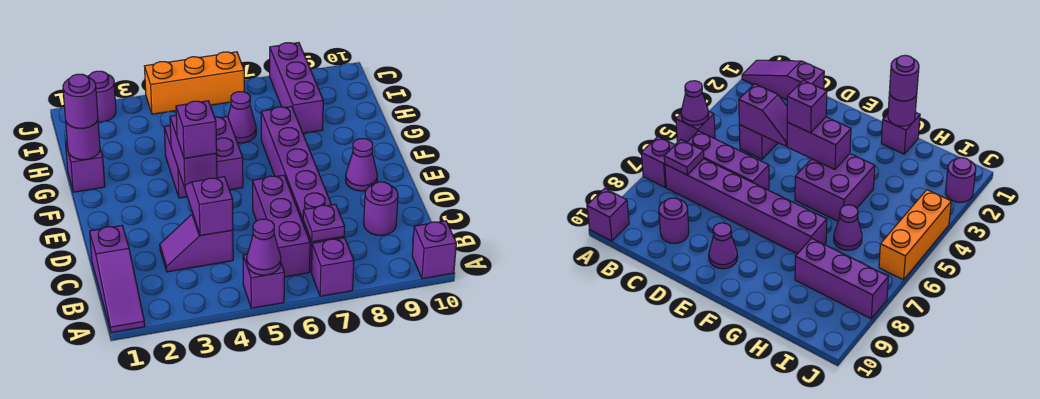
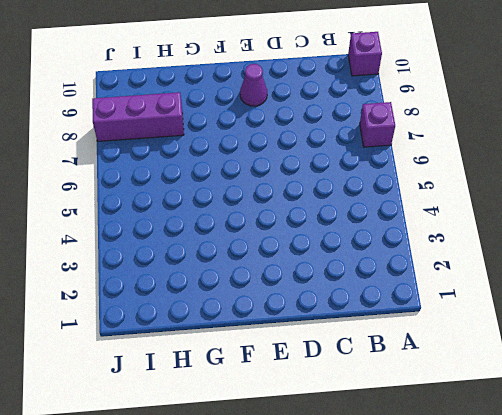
none -> purple 1x3 slope [90,226,145,333]
none -> purple 1x1 brick [243,254,284,308]
none -> purple 1x3 brick [253,175,310,277]

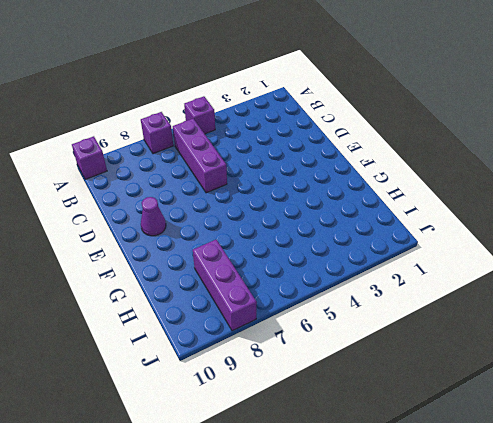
none -> purple 1x3 slope [90,226,145,333]
none -> purple 1x6 brick [261,106,344,272]
none -> purple 1x2 slope [160,214,233,272]

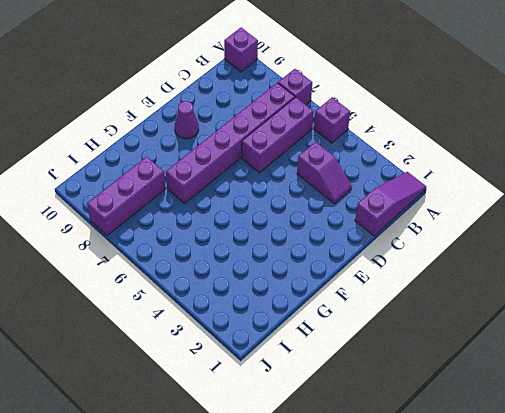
none -> purple 1x1 round brick [364,182,398,235]
none -> purple 2x2 brick [164,116,243,198]
none -> purple 1x1 brick [66,142,105,192]

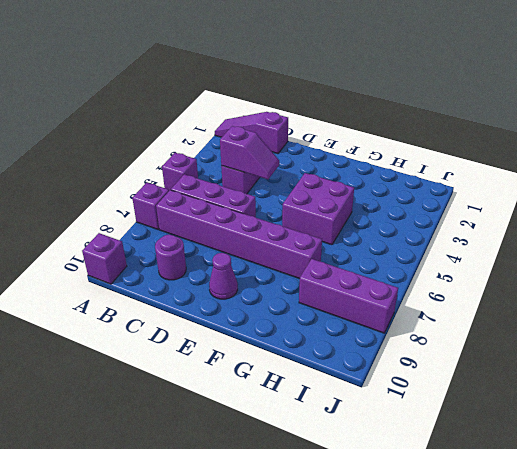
none -> purple 1x1 brick [66,142,105,192]
none -> purple 1x1 cone [228,92,256,143]
none -> purple 1x1 round brick [87,71,116,122]

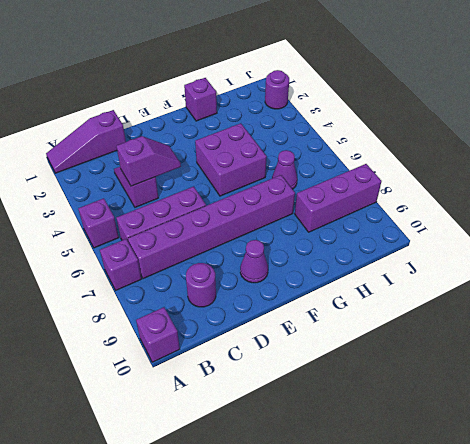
none -> orange 1x3 brick [145,52,244,114]
none -> purple 1x1 cone [247,219,281,275]
none -> purple 1x1 plate [303,204,345,242]

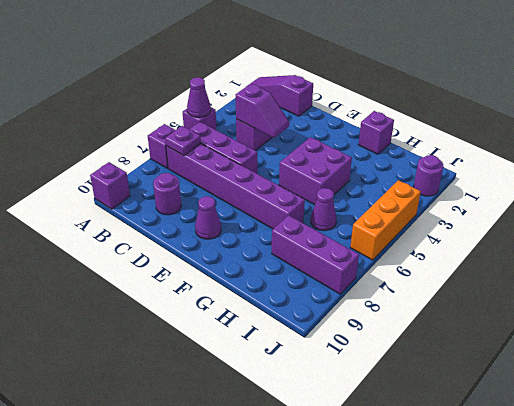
none -> purple 1x2 brick [170,115,217,188]
none -> purple 1x1 round brick [66,120,100,160]
none -> purple 1x1 brick [176,101,217,159]

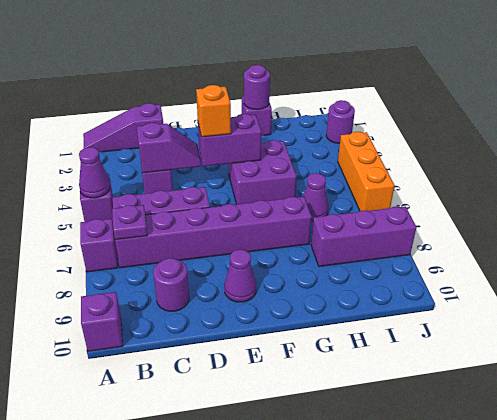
orange 1x1 brick [196,85,231,137] -> purple 1x1 brick [176,101,217,159]
none -> purple 1x1 round brick [63,74,98,128]

